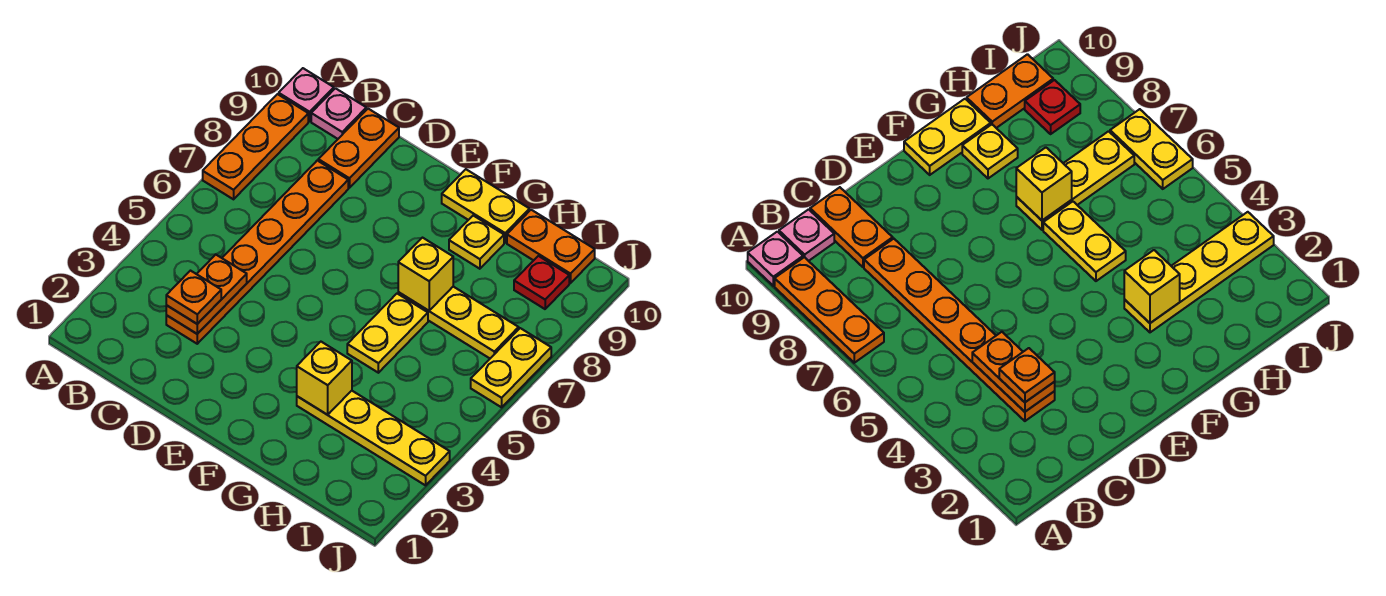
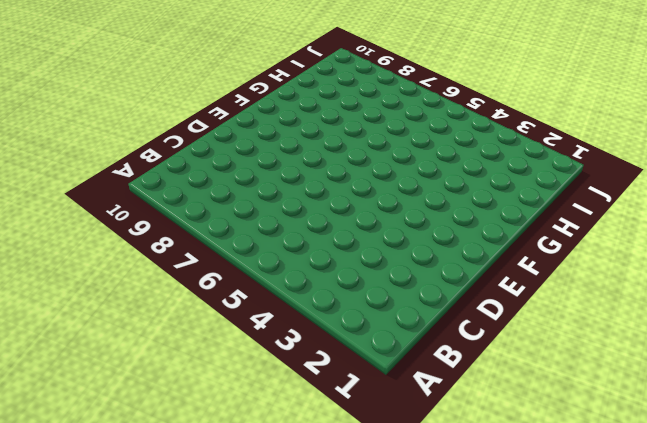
none -> orange 1x3 plate [203,94,308,199]
none -> pink 1x1 plate [279,68,334,121]
none -> pink 1x1 plate [311,88,366,139]

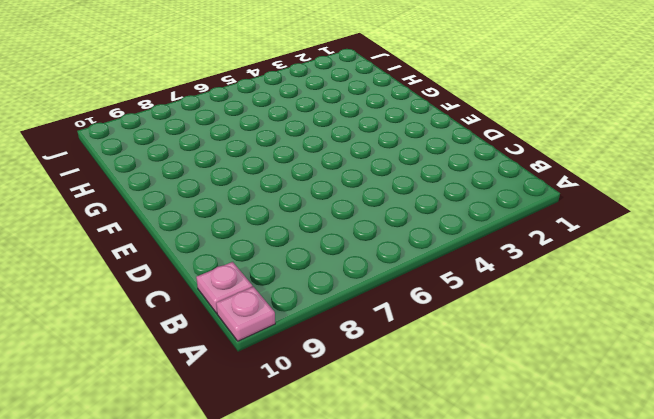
none -> orange 1x3 plate [203,94,308,199]
none -> orange 1x6 plate [166,161,348,344]
none -> orange 1x2 plate [318,109,399,188]

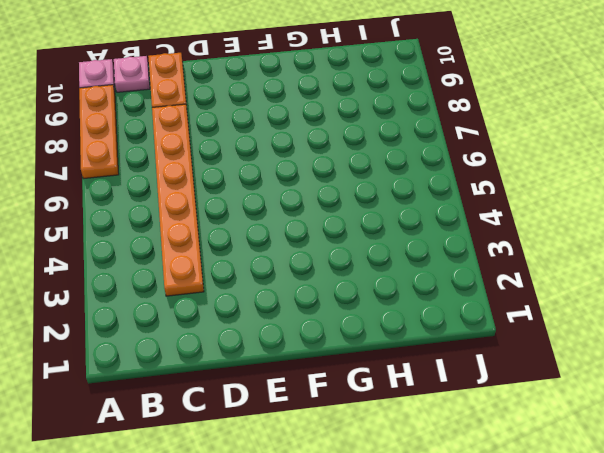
none -> yellow 1x2 plate [442,169,529,243]
none -> yellow 1x4 plate [297,391,450,485]
none -> yellow 1x2 plate [347,294,428,373]

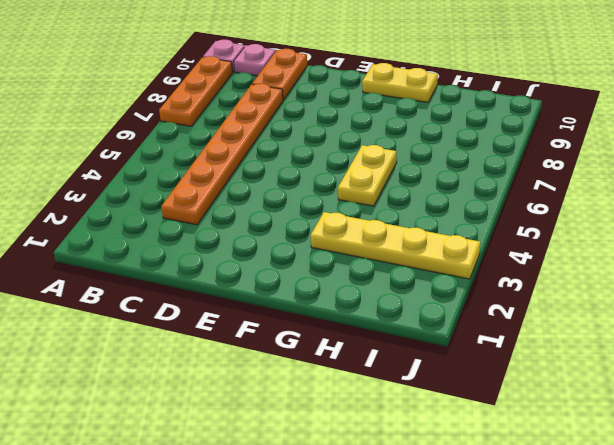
none -> yellow 1x3 plate [398,287,519,358]
none -> yellow 1x1 plate [449,216,504,269]
none -> orange 1x2 plate [507,210,595,283]

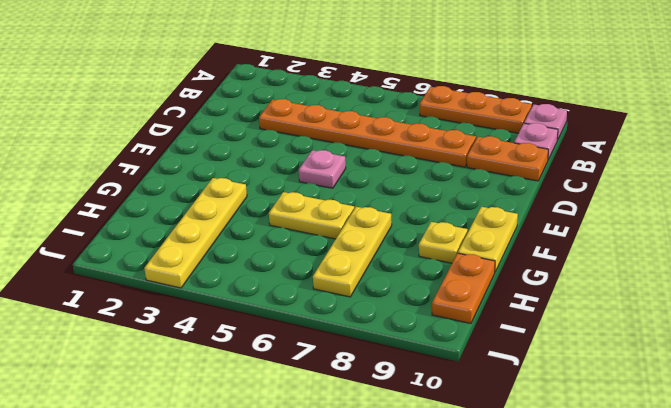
pink 1x1 plate [299,150,346,188] -> none
none -> red 1x1 plate [514,256,569,309]
none -> yellow 1x2 plate [471,328,551,407]
none -> orange 1x2 plate [166,255,247,334]

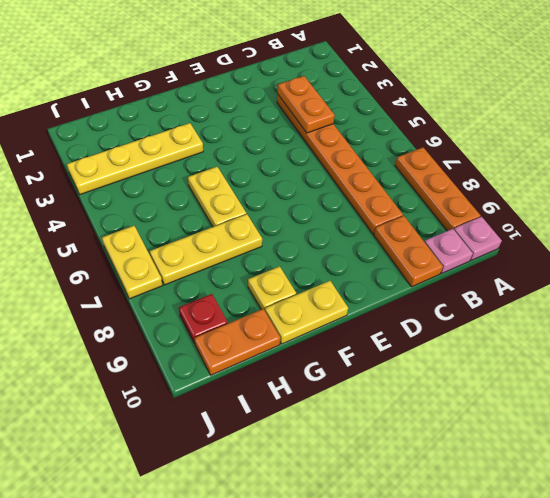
none -> yellow 1x1 brick [297,342,352,415]
none -> yellow 1x1 brick [398,238,453,311]
none -> orange 1x1 plate [166,271,221,324]

